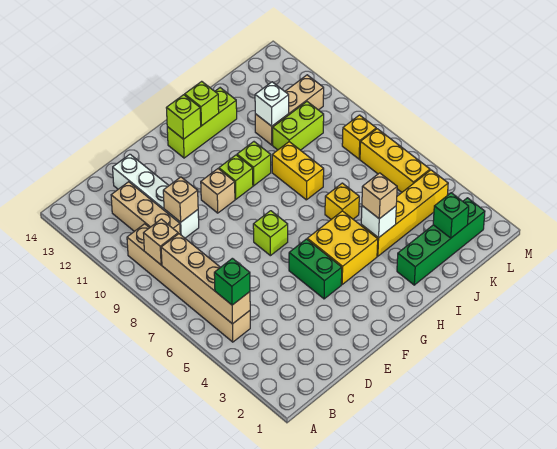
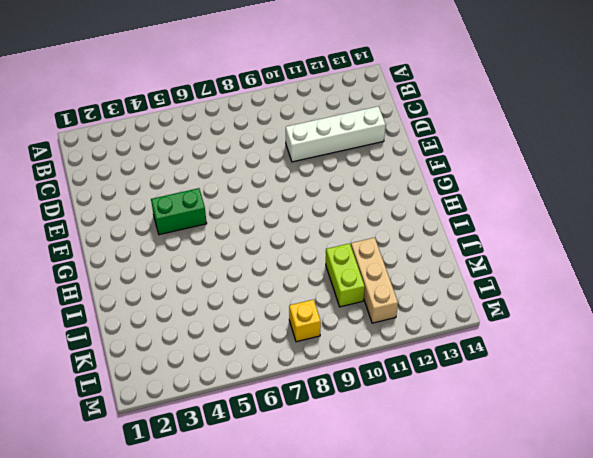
none -> tan 1x6 brick [127,224,250,342]
none -> tan 1x3 brick [111,182,180,234]
none -> lime 1x1 brick [253,211,288,256]

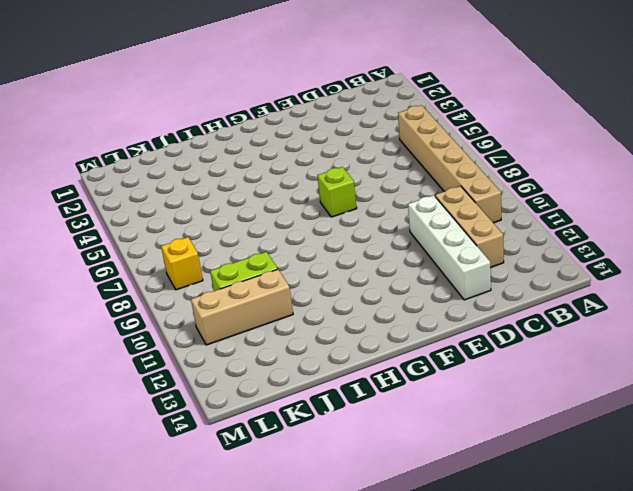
none -> green 1x2 brick [289,239,342,299]
none -> tan 1x1 brick [201,169,235,213]
none -> yellow 2x2 brick [307,211,378,284]

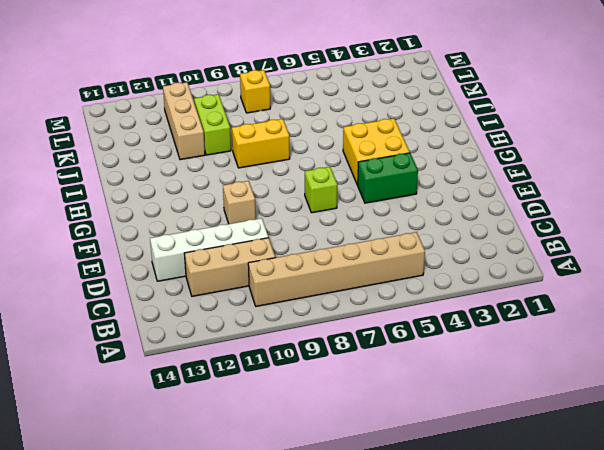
none -> lime 1x1 brick [219,155,253,199]
none -> lime 1x3 brick [167,88,237,158]
none -> lime 1x1 brick [237,142,271,186]

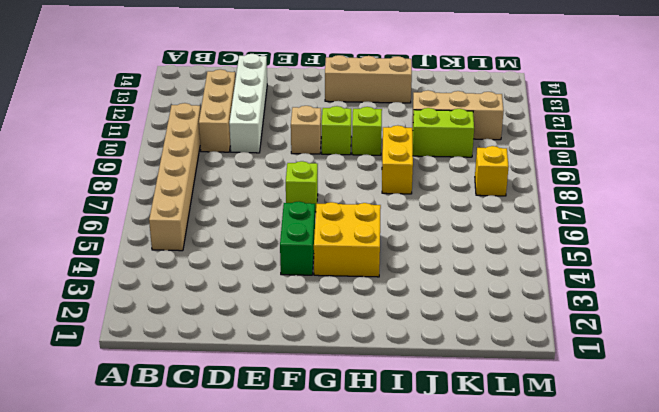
tan 1x3 brick [325,55,412,103] -> lime 1x3 brick [167,88,237,158]
none -> green 1x4 brick [397,198,485,285]
none -> yellow 1x4 brick [361,170,448,256]
none -> yellow 1x1 brick [325,183,359,219]

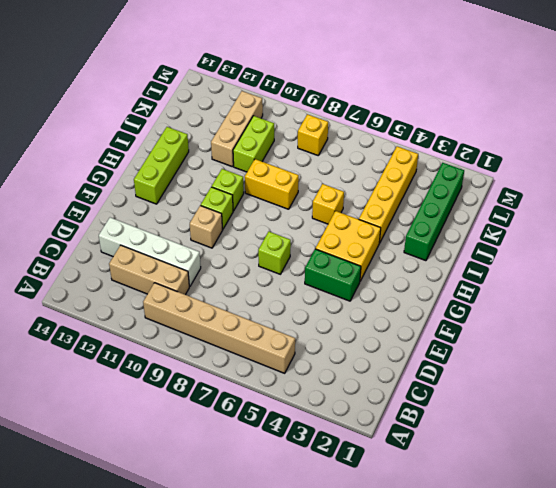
none -> yellow 1x3 brick [360,129,430,192]
none -> tan 1x4 brick [161,234,250,324]
none -> tan 1x1 brick [144,219,178,265]

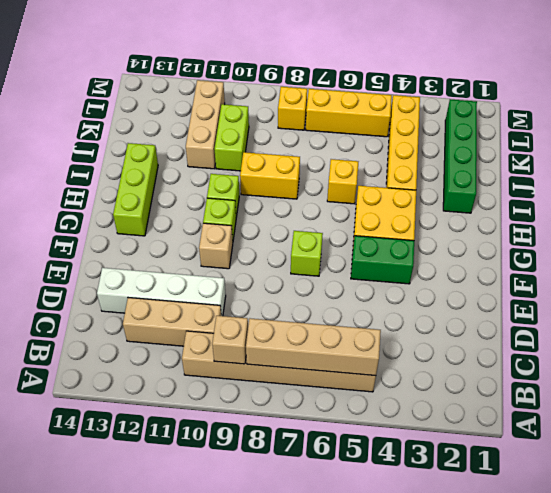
none -> tan 1x1 brick [163,177,198,222]
none -> lime 1x1 brick [167,95,201,139]
none -> lime 1x1 brick [185,81,219,126]

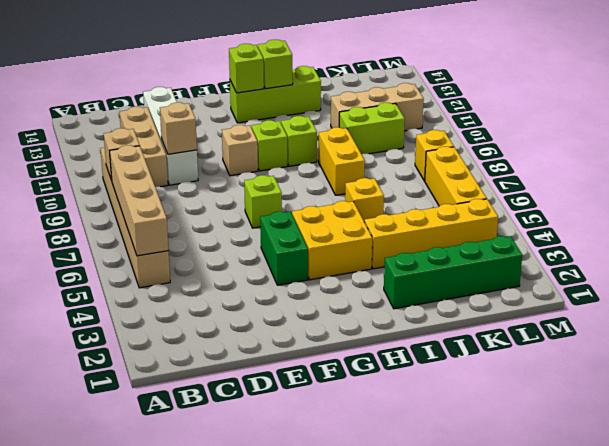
none -> white 1x1 brick [361,206,396,238]
none -> white 1x1 brick [255,82,289,126]
none -> green 1x1 brick [433,193,469,238]

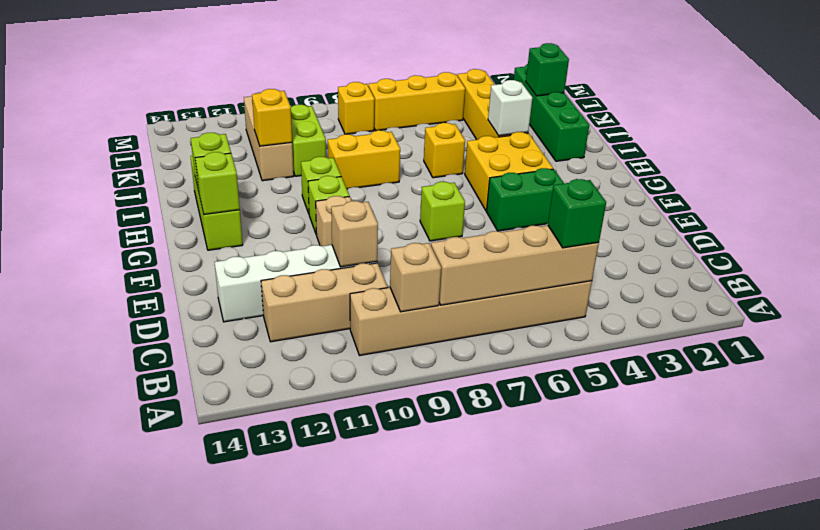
yellow 1x1 brick [252,89,292,146] -> white 1x1 brick [255,82,289,126]
none -> tan 1x1 brick [362,173,397,219]

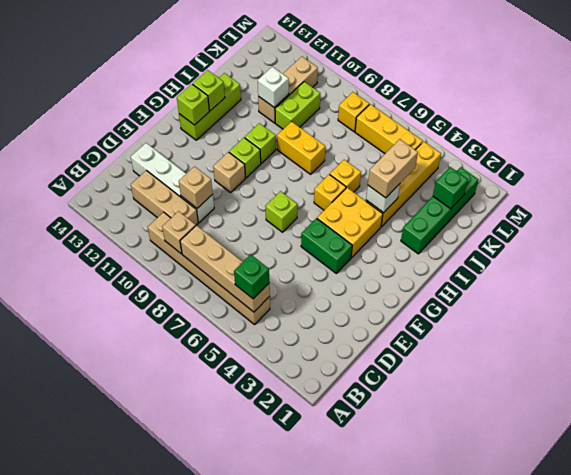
yellow 1x1 brick [314,174,346,210] -> none
tan 1x2 brick [368,139,418,198] -> tan 1x1 brick [362,173,397,219]

